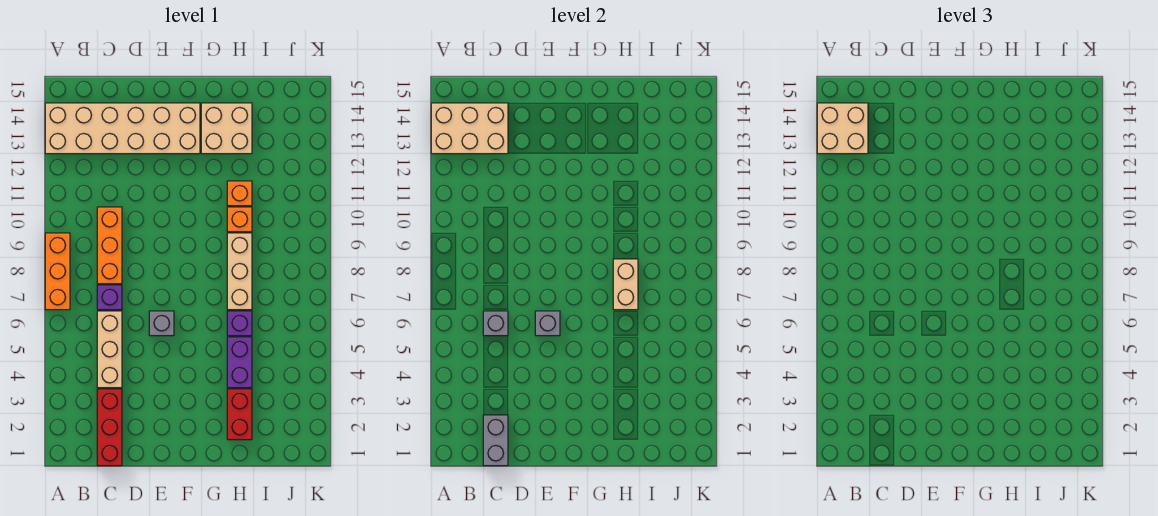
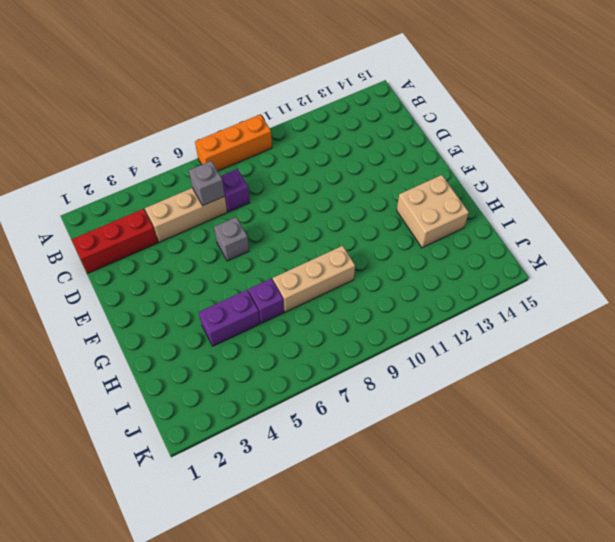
none -> tan 2x6 brick [45,103,200,154]
none -> orange 1x3 brick [97,207,122,284]
none -> red 1x2 brick [227,389,252,440]

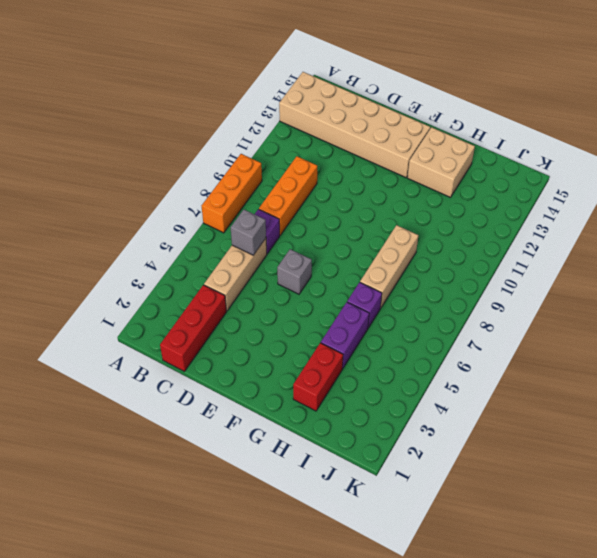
none -> orange 1x1 brick [227,207,252,232]
none -> orange 1x1 brick [227,181,252,206]
none -> tan 2x3 brick [431,103,508,154]

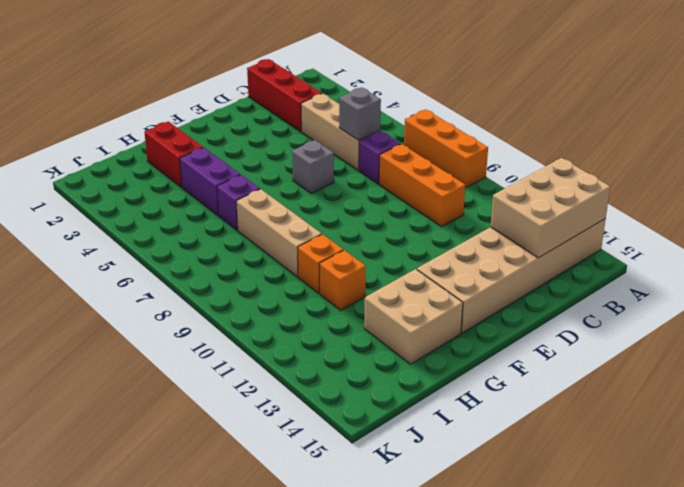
none -> grey 1x2 brick [483,415,508,466]
none -> grey 1x1 brick [535,311,560,336]
none -> tan 1x2 brick [613,259,638,310]

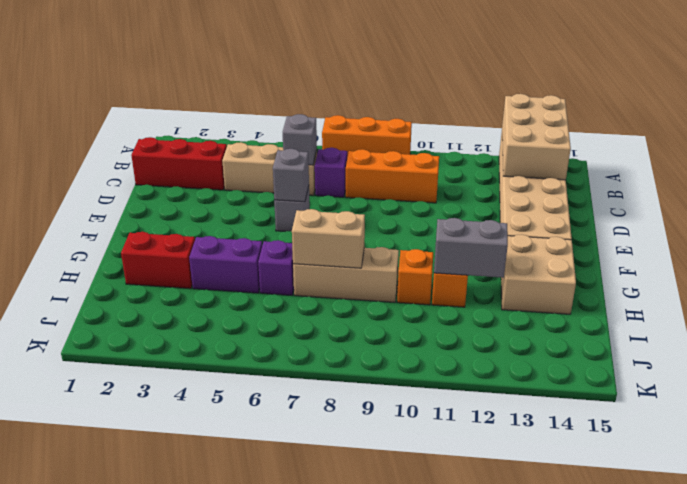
grey 1x2 brick [434,218,508,278] -> grey 1x2 brick moved to [483,415,508,466]
none -> tan 2x2 brick [817,103,868,154]

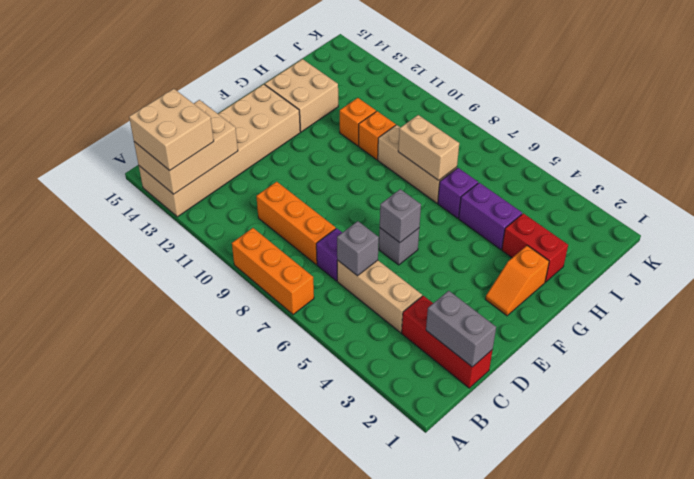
orange 1x2 slope [485,246,549,316] -> none

